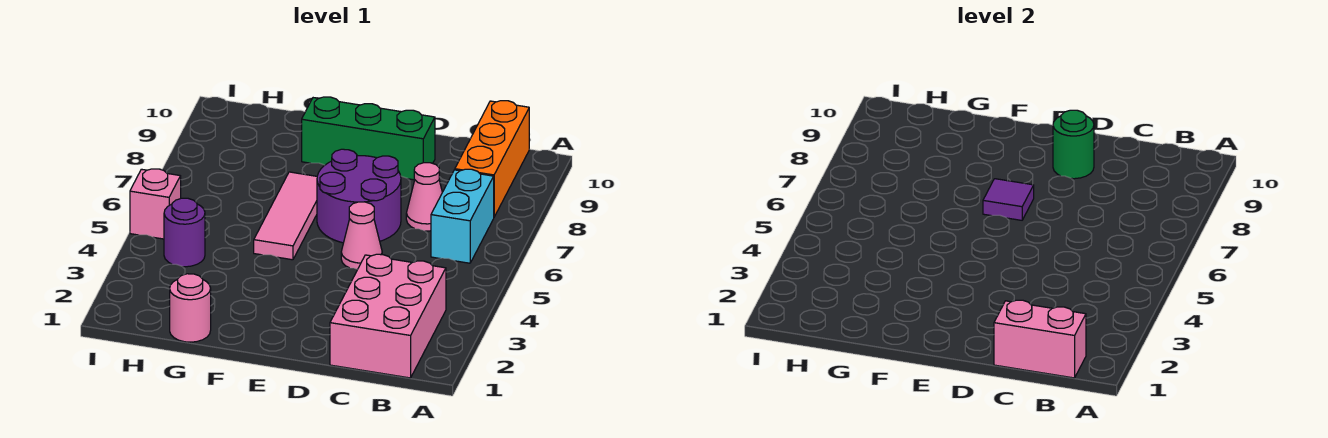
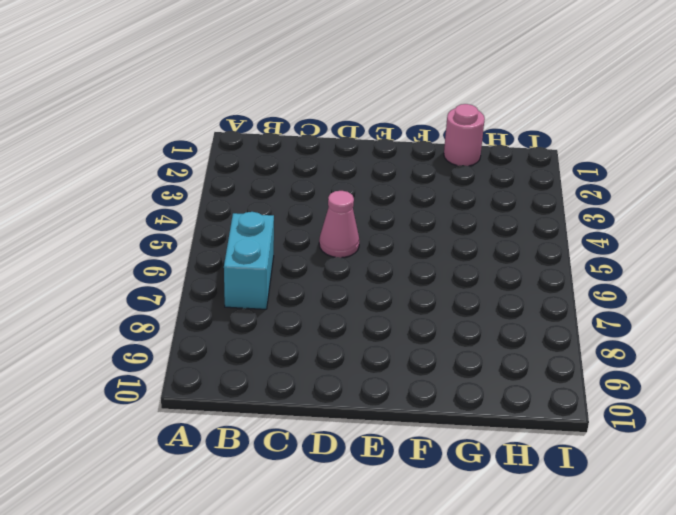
none -> pink 2x3 brick [330,254,446,378]
none -> orange 1x3 brick [455,101,529,217]
none -> pink 1x1 cone [406,163,442,231]

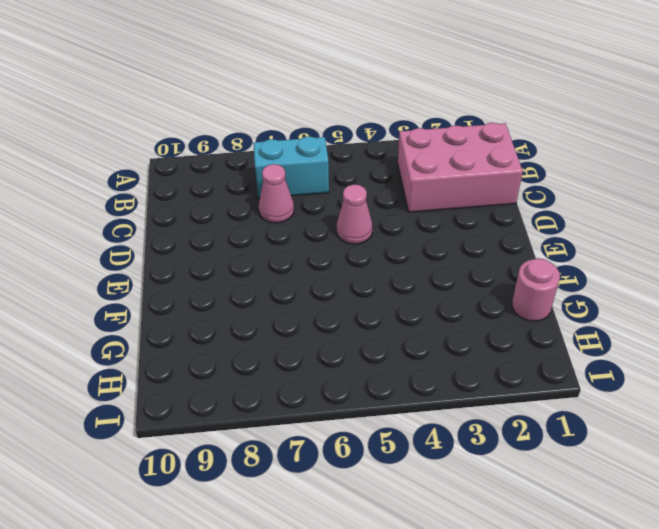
none -> orange 1x3 brick [455,101,529,217]
none -> purple 2x2 round brick [317,149,401,243]
none -> green 1x3 brick [302,97,435,180]

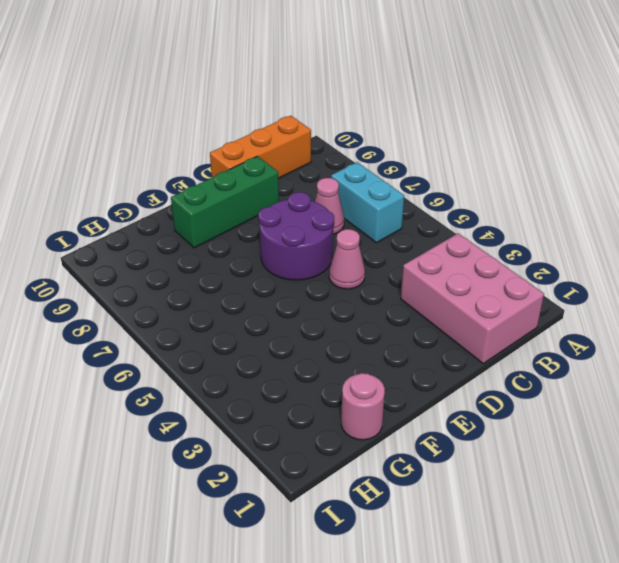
orange 1x3 brick [210,116,311,178] -> orange 1x3 brick turned to [455,101,529,217]
none -> pink 1x3 tile [254,172,317,260]
none -> purple 1x1 round brick [164,198,205,267]
none -> pink 1x1 brick [130,169,181,239]

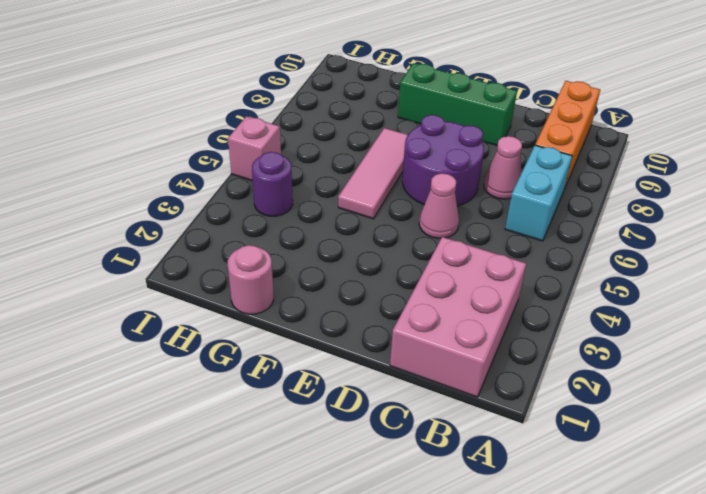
none -> pink 1x2 brick [994,300,1086,378]
none -> green 1x1 round brick [1053,110,1094,179]
none -> purple 1x1 tile [983,179,1034,220]

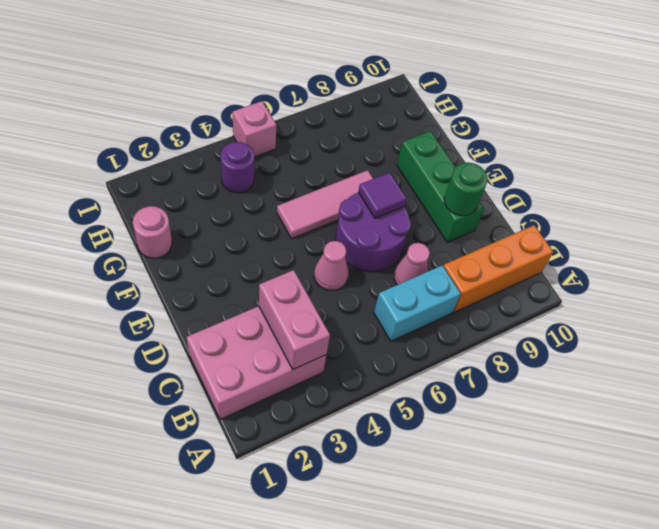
pink 1x2 brick [259,270,330,369] -> pink 1x2 brick moved to [994,300,1086,378]

